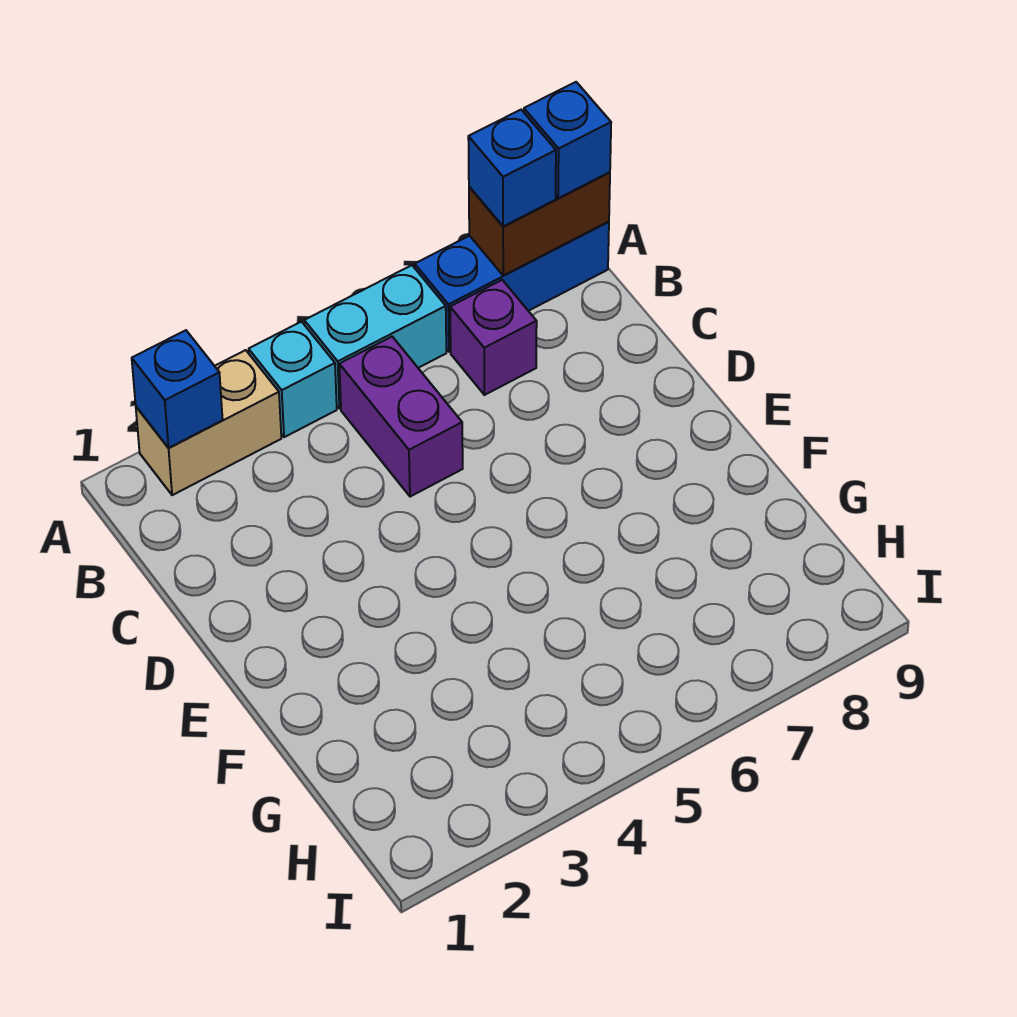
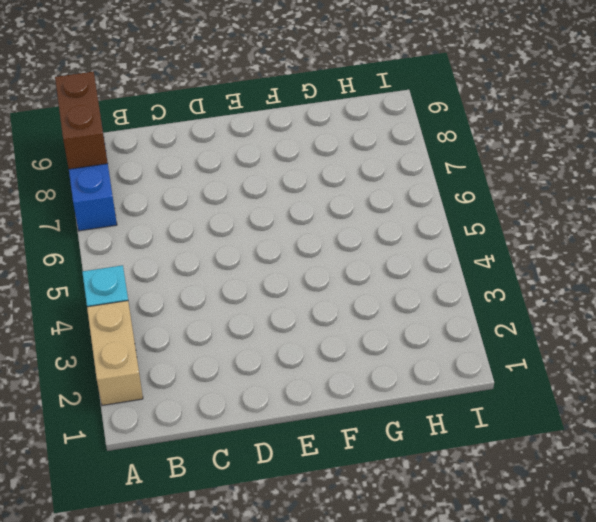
none -> cyan 1x2 brick [304,265,446,409]
none -> purple 1x2 brick [339,337,463,497]

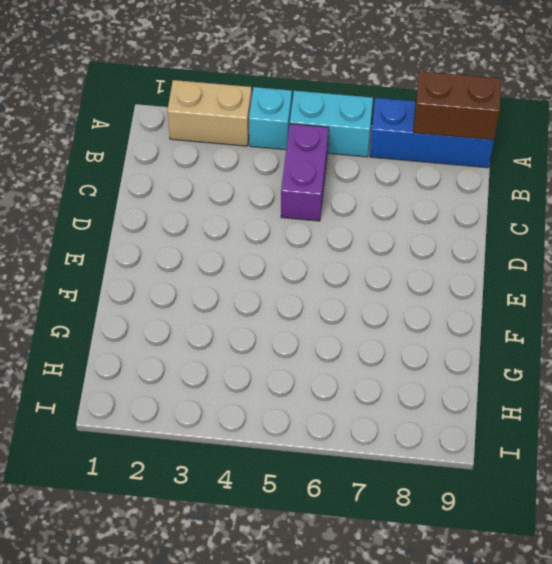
none -> purple 1x1 brick [450,280,537,395]
none -> blue 1x1 brick [132,330,223,448]

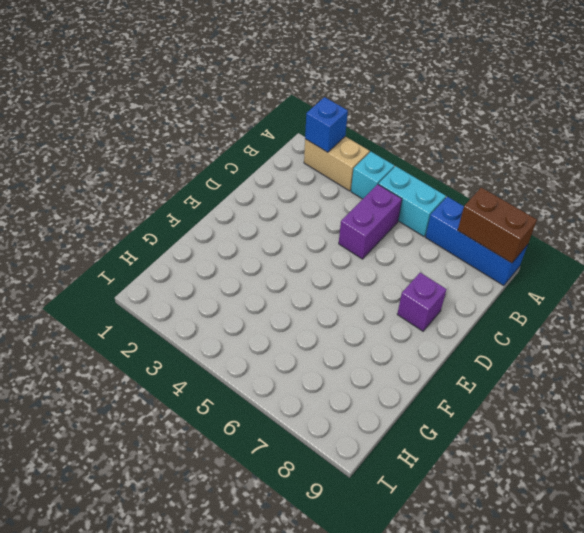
purple 1x1 brick [397,273,447,331] -> purple 1x1 brick moved to [450,280,537,395]
none -> blue 1x1 brick [468,110,556,226]
none -> blue 1x1 brick [524,82,611,198]

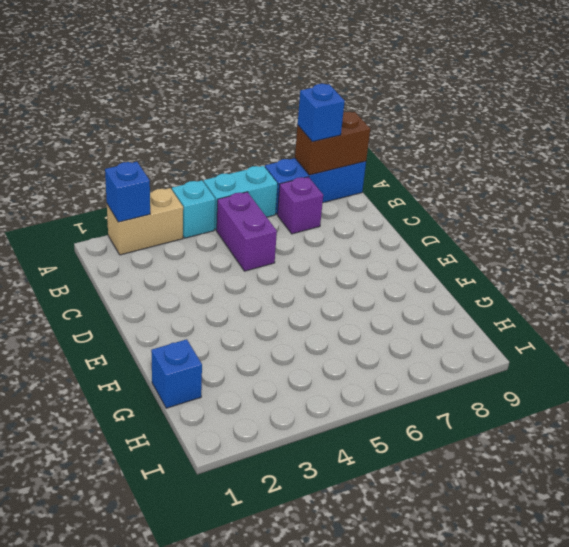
blue 1x1 brick [151,339,202,408] -> blue 1x1 brick moved to [524,82,611,198]

